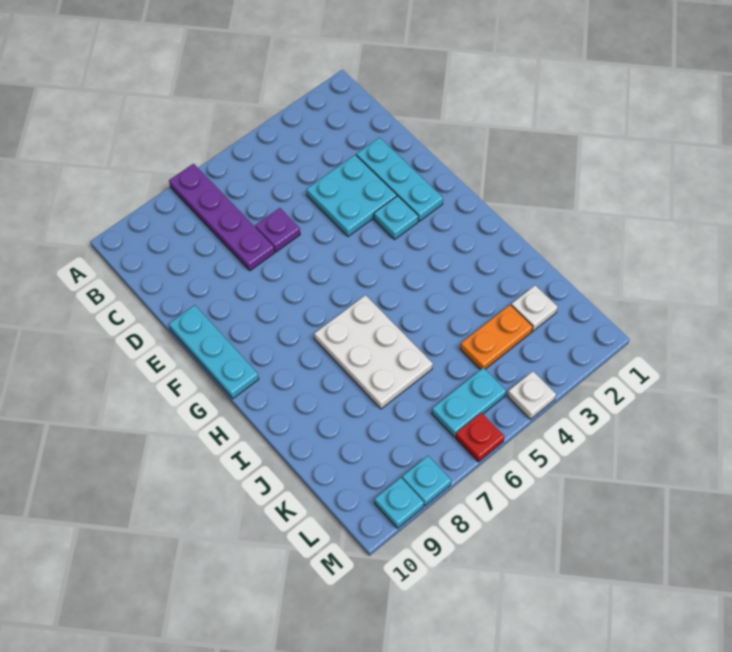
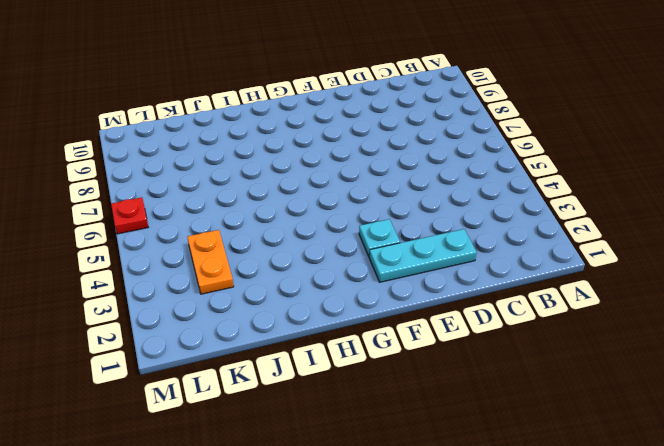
none -> purple 1x4 plate [169,164,275,271]
none -> cyan 2x2 plate [307,155,397,237]
none -> purple 1x1 plate [255,208,300,252]

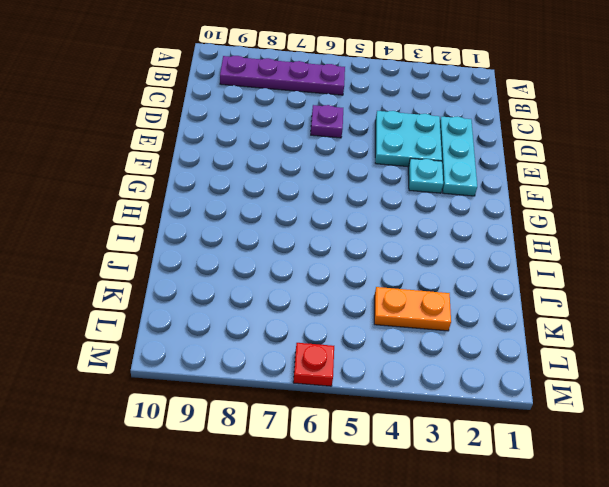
purple 1x4 plate [220,56,345,95] -> purple 1x4 plate turned to [169,164,275,271]
none -> cyan 1x3 plate [169,305,259,399]
none -> white 2x3 plate [314,295,433,409]
none -> white 1x1 plate [511,285,558,331]

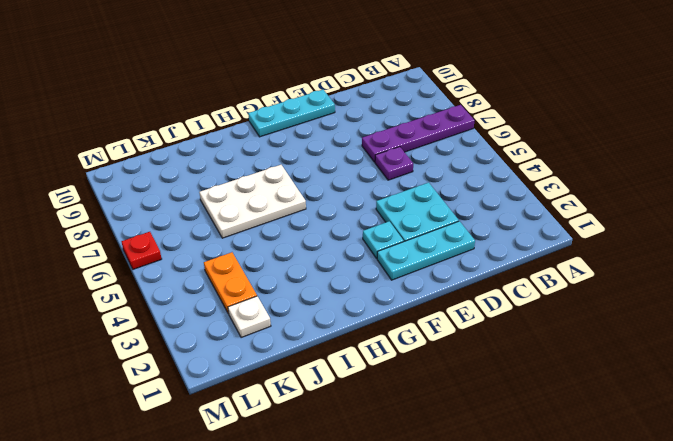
none -> cyan 1x2 plate [432,368,506,437]
none -> white 1x1 plate [507,371,556,419]
none -> cyan 1x1 plate [402,456,451,506]

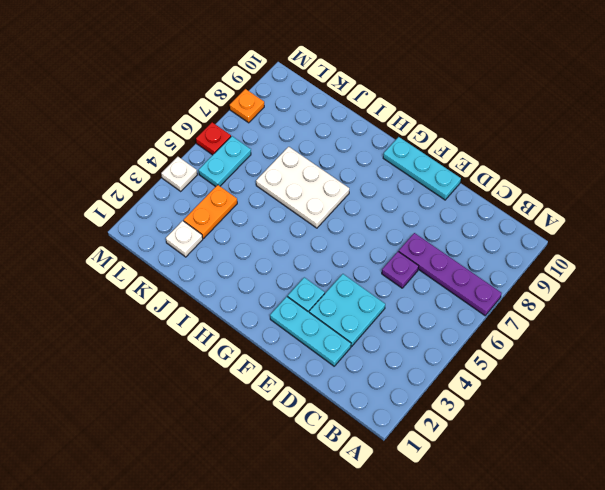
orange 1x1 plate [230,89,264,123] -> cyan 1x1 plate [402,456,451,506]
none -> cyan 1x1 plate [375,478,424,528]

